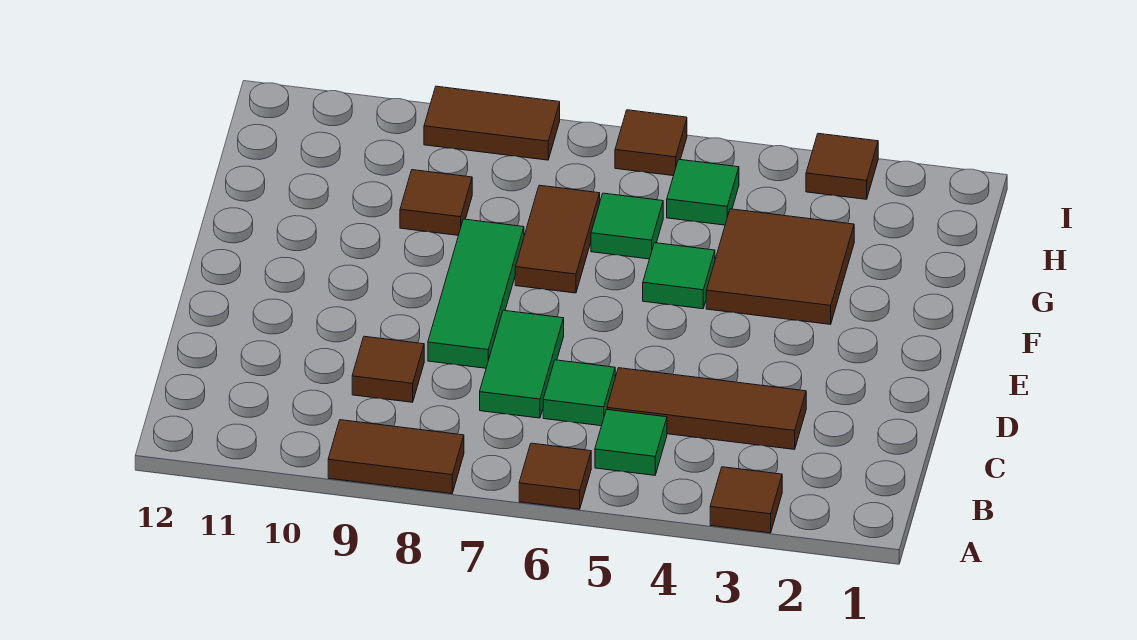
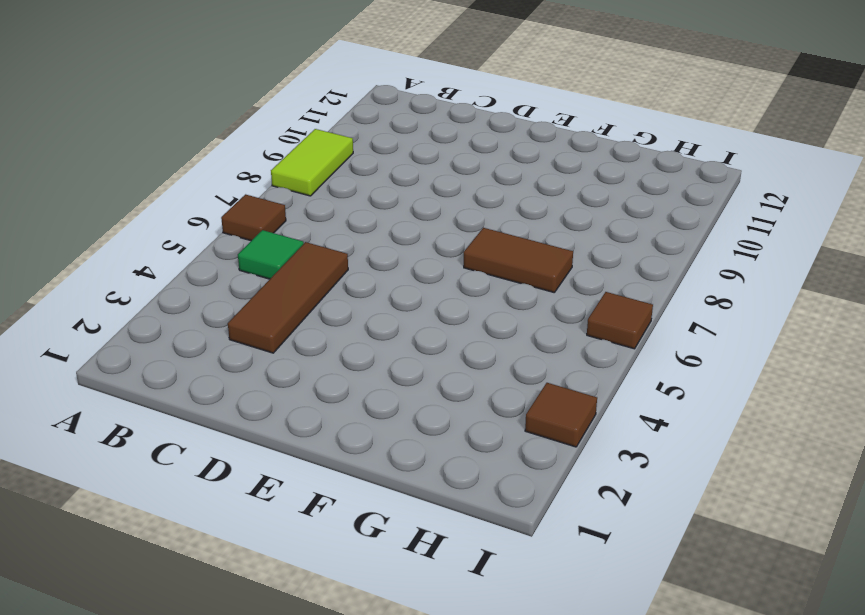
lime 1x2 tile [271,129,353,196] -> brown 1x2 tile [328,420,464,494]
none -> brown 1x1 tile [710,467,782,533]
none -> green 1x1 tile [543,360,615,426]
none -> green 1x2 tile [480,310,564,418]

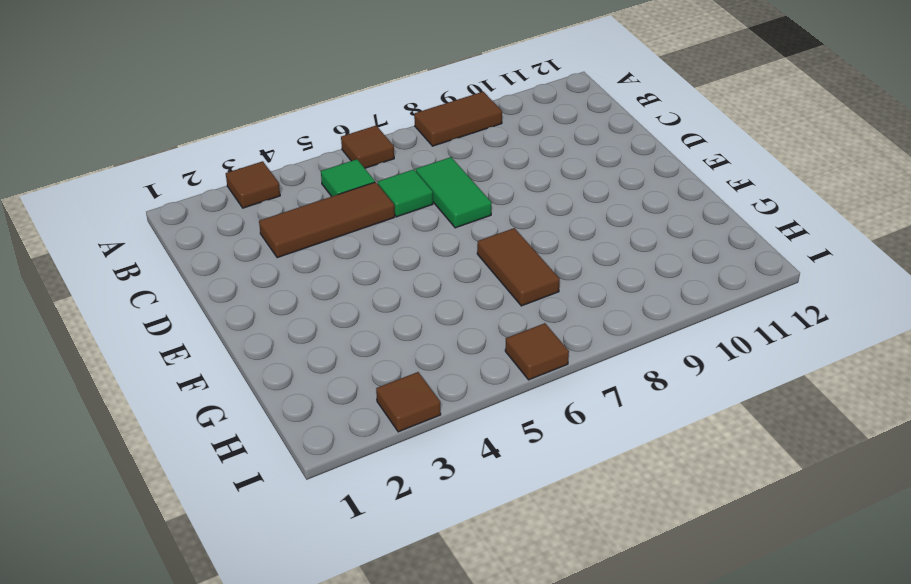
none -> brown 1x1 tile [352,336,424,402]
none -> green 1x3 tile [428,219,524,368]
none -> brown 2x2 tile [706,209,854,324]

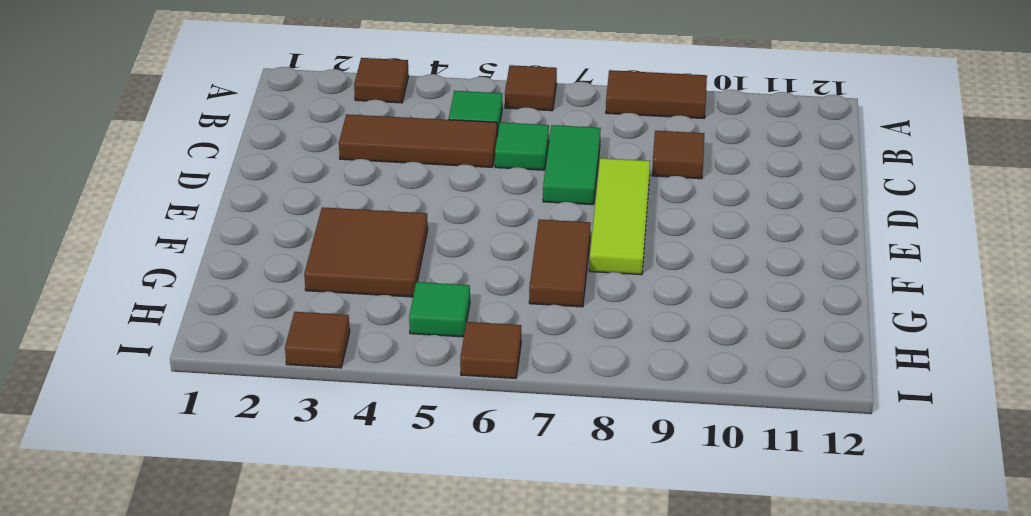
lime 1x3 tile [589,158,650,275] -> green 1x3 tile [428,219,524,368]
none -> green 1x1 tile [643,243,715,309]
none -> green 1x1 tile [591,193,663,259]
none -> brown 1x1 tile [400,170,472,235]

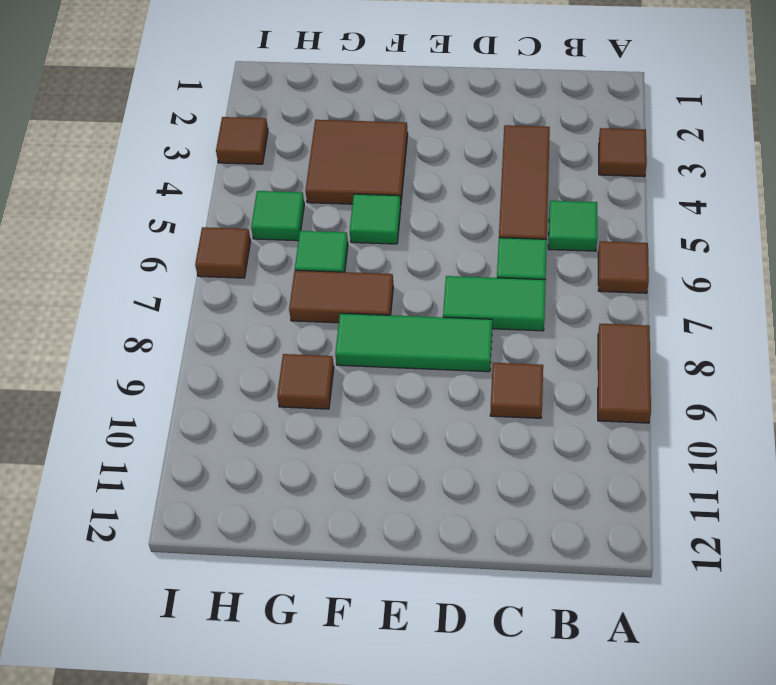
none -> brown 1x2 tile [424,86,560,160]

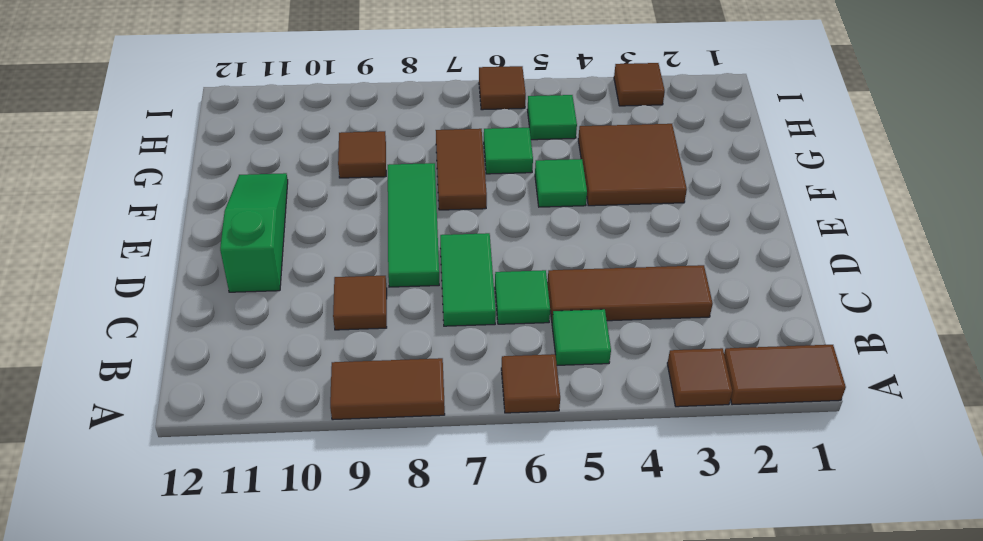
brown 1x2 tile [724,345,846,405] -> brown 1x2 tile moved to [424,86,560,160]
green 1x3 slope [220,173,288,292] -> none

